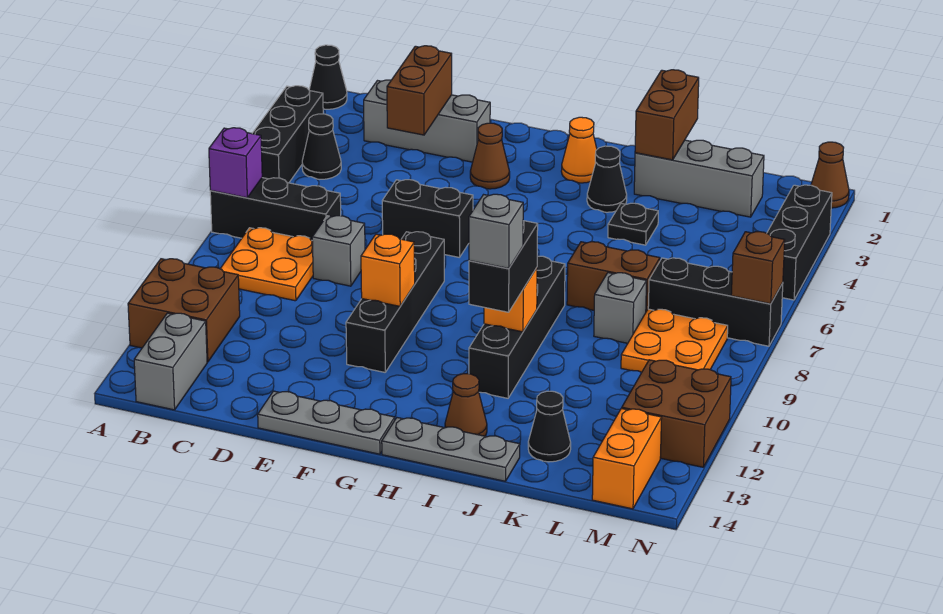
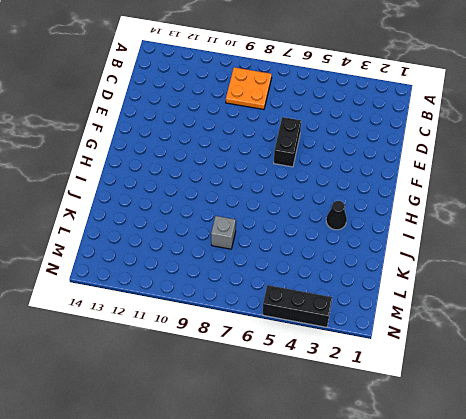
none -> black 1x1 cone [309,45,347,109]
none -> black 1x3 brick [252,86,323,183]
none -> black 1x3 brick [210,178,341,240]
none -> brown 2x2 brick [128,259,240,362]

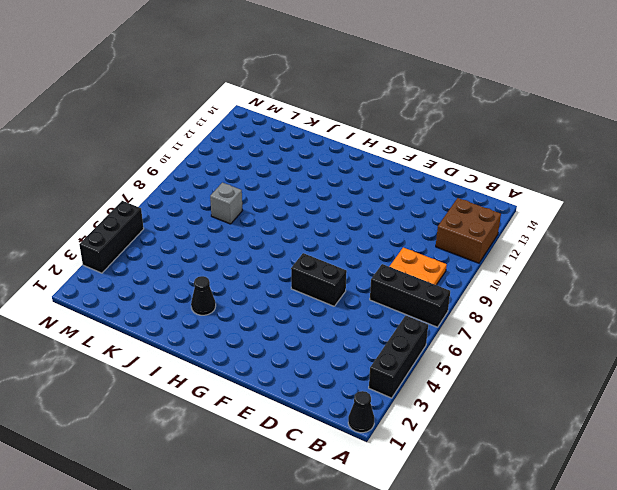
none -> black 1x1 cone [302,114,341,179]
none -> grey 1x2 brick [134,313,207,410]
none -> grey 1x3 brick [364,80,490,162]
none -> grey 1x1 brick [312,216,365,286]

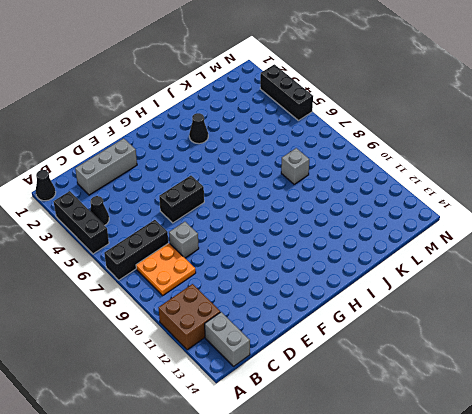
none -> grey 1x3 plate [258,391,395,454]
none -> brown 1x1 cone [470,123,510,189]
none -> black 1x4 brick [346,232,444,372]
none -> orange 1x1 cone [561,117,597,183]

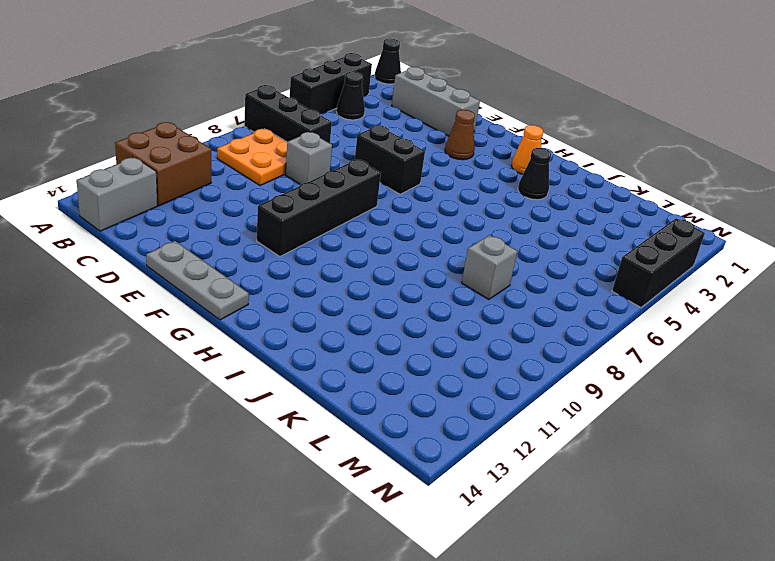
none -> grey 1x3 plate [382,418,520,481]
none -> black 1x4 brick [469,256,565,398]
none -> brown 1x1 cone [445,374,487,436]
none -> grey 1x3 brick [634,140,764,217]

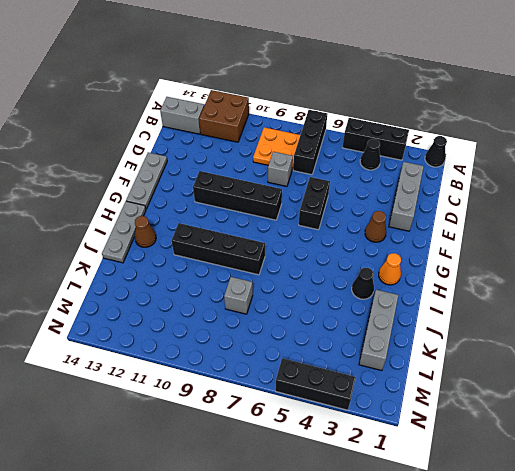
none -> black 1x1 plate [608,203,658,245]
none -> brown 1x2 brick [567,242,660,311]
none -> black 1x1 cone [528,391,571,462]
none -> black 1x3 brick [648,258,783,346]

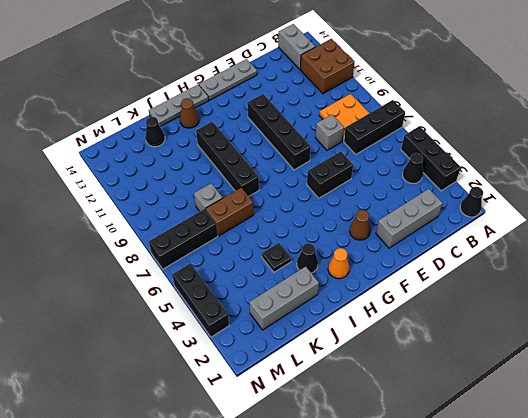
none -> orange 2x2 plate [621,309,728,372]
none -> brown 2x2 brick [622,360,731,467]
none -> orange 1x2 brick [592,408,662,509]
none -> brown 1x1 cone [811,142,849,208]

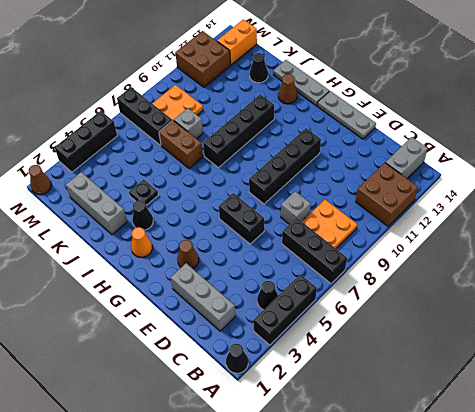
none -> purple 1x1 brick [209,128,262,198]
none -> brown 1x2 brick [387,46,452,135]
none -> orange 1x1 brick [361,234,415,306]
none -> orange 1x1 brick [484,268,537,332]

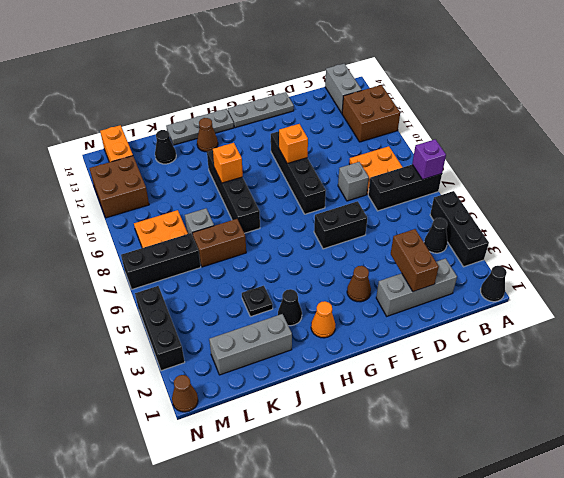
none -> brown 1x2 brick [635,70,699,160]
none -> brown 1x1 brick [731,232,785,304]
none -> black 1x2 brick [469,221,538,312]
none -> grey 1x1 brick [469,194,523,269]

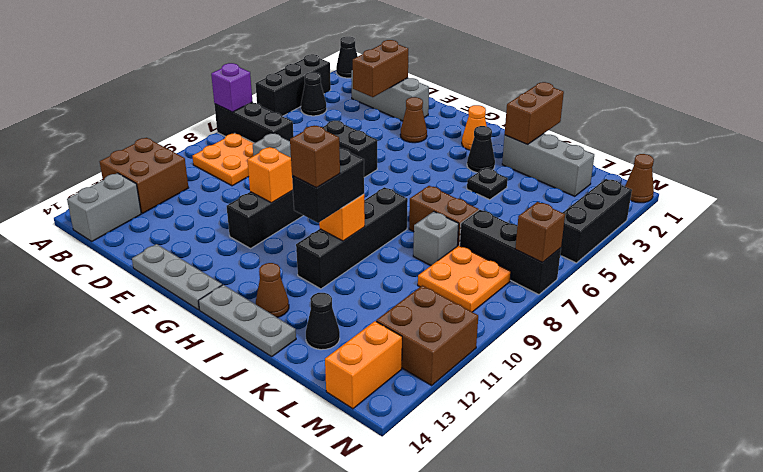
brown 1x1 brick [290,126,340,188] -> grey 1x1 brick [469,194,523,269]

